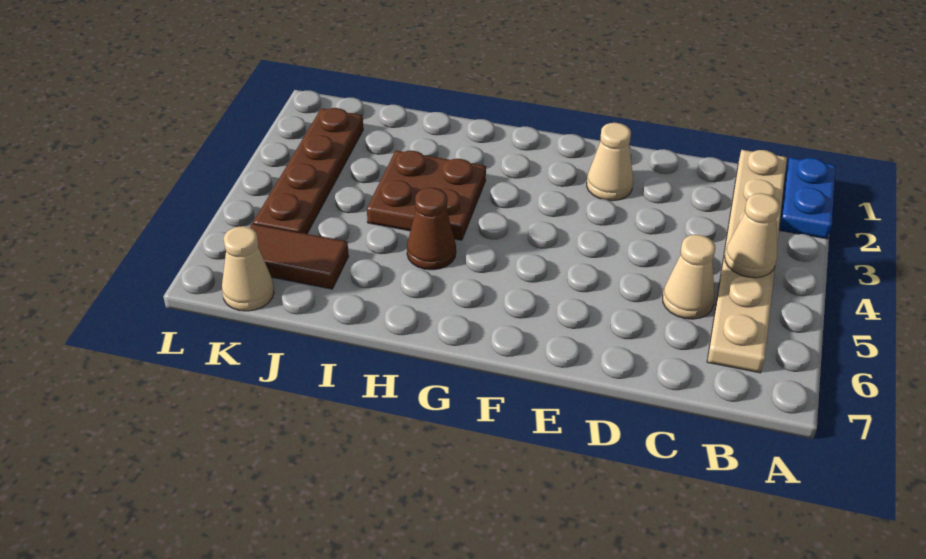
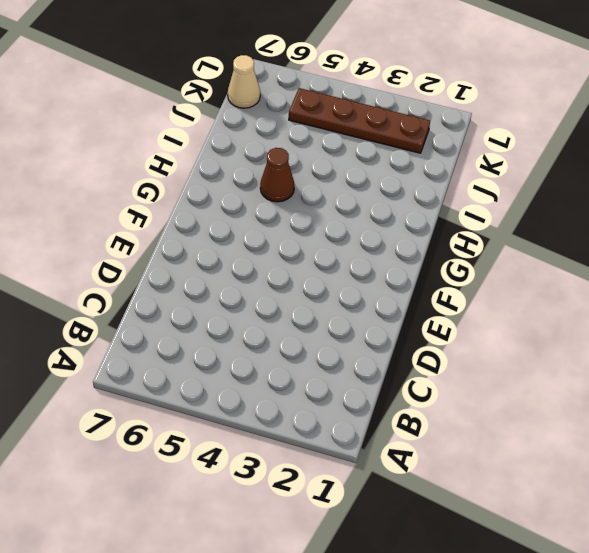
none -> blue 1x2 plate [779,158,836,239]
none -> tan 1x6 plate [707,150,787,373]

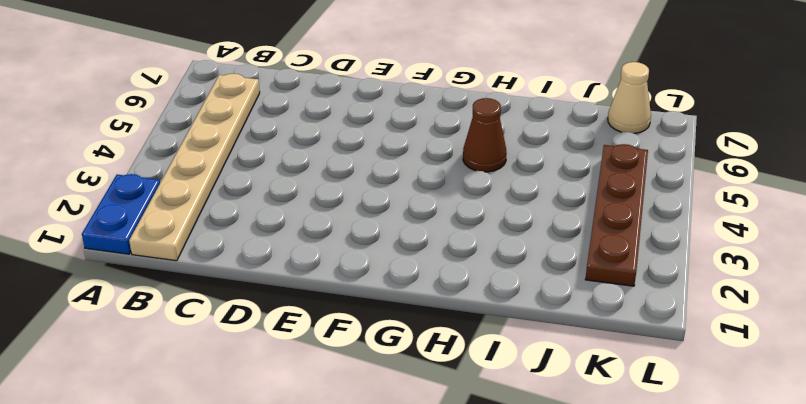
none -> tan 1x1 cone [663,235,715,319]
none -> tan 1x1 cone [587,123,633,201]

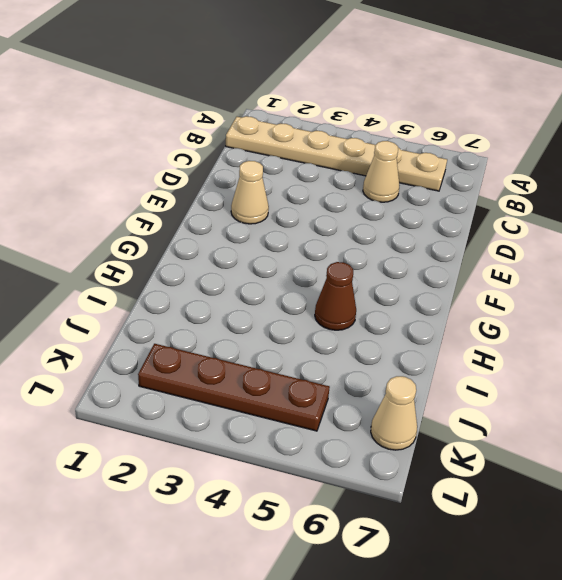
none -> blue 1x2 plate [779,158,836,239]
none -> brown 2x2 plate [367,150,486,240]

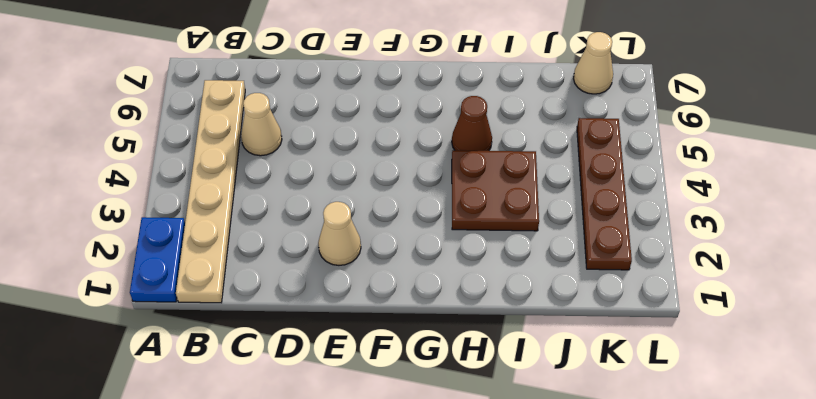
none -> brown 1x2 tile [250,224,349,289]
none -> tan 1x1 cone [725,193,780,278]

